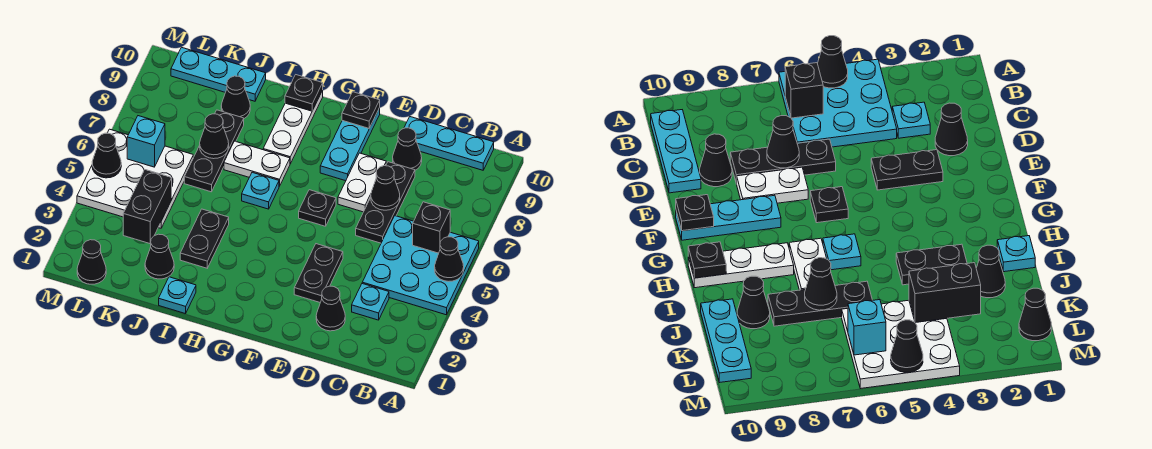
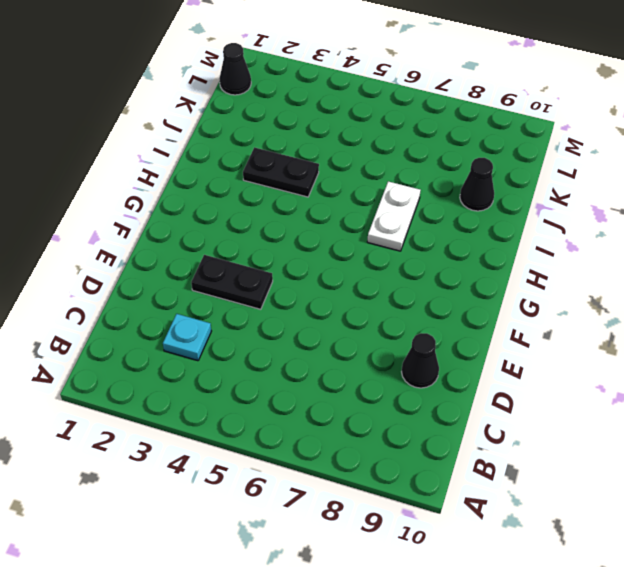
none -> cyan 3x3 plate [362,216,479,315]
none -> cyan 1x3 plate [404,117,494,170]
none -> black 1x1 cone [316,286,345,331]
none -> black 1x3 plate [356,162,415,243]

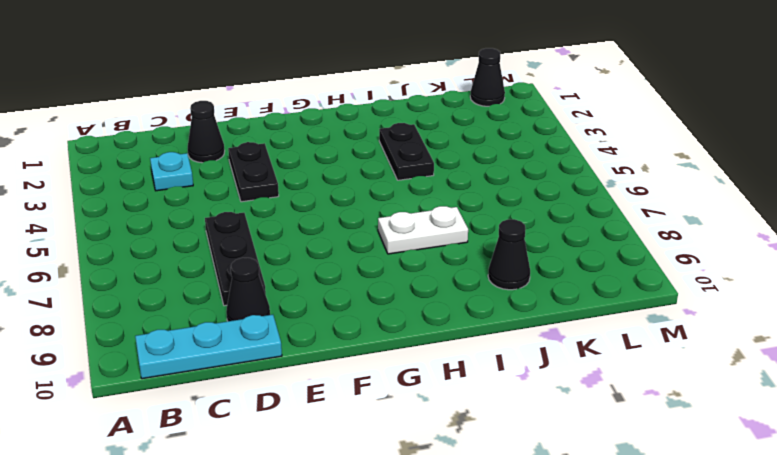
none -> cyan 3x3 plate [362,216,479,315]
none -> white 1x2 plate [338,153,386,212]
none -> black 1x1 plate [299,190,336,226]
none -> cyan 1x3 plate [320,108,380,181]

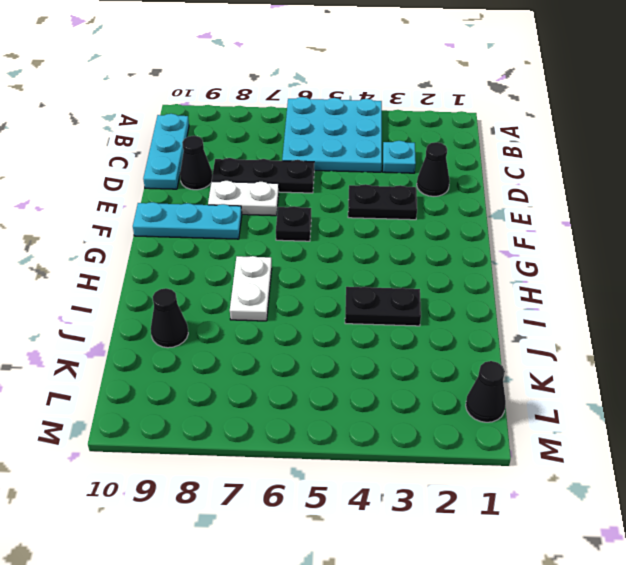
none -> cyan 1x1 plate [242,172,279,209]
none -> white 1x3 plate [263,91,323,164]
none -> cyan 1x1 plate [159,277,196,314]
none -> black 1x1 cone [145,234,174,279]

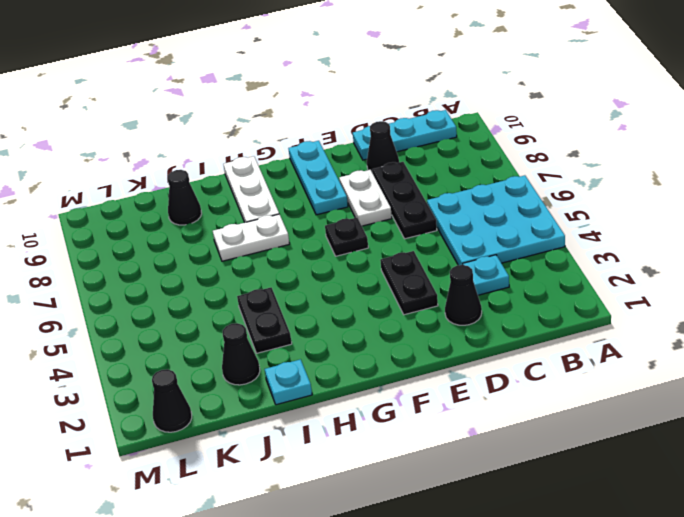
none -> cyan 1x1 plate [242,172,279,209]
none -> black 1x3 plate [184,110,244,192]
none -> cyan 1x3 plate [171,47,266,101]
none -> white 3x3 plate [77,129,193,228]

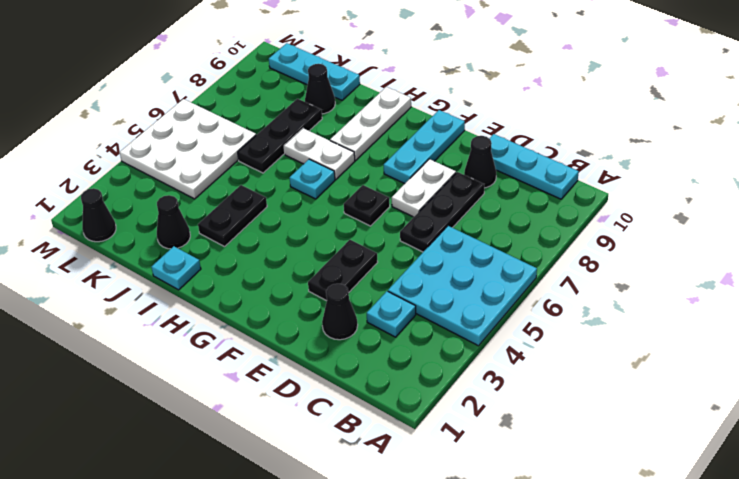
none -> black 1x1 cone [435,237,464,281]
none -> black 1x1 brick [413,202,450,253]
none -> black 1x1 cone [371,166,400,210]
none -> black 1x1 plate [342,92,380,128]

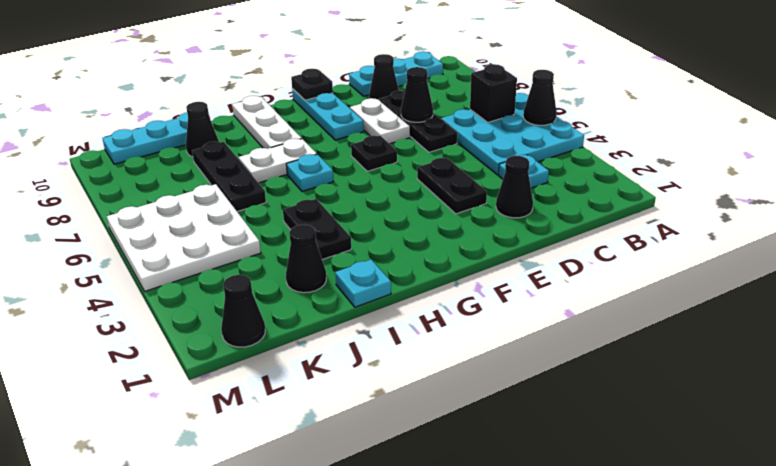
none -> black 1x1 plate [285,75,323,111]
none -> black 1x1 cone [200,114,229,159]
none -> black 1x2 brick [123,170,172,244]
none -> cyan 1x1 brick [127,116,165,167]

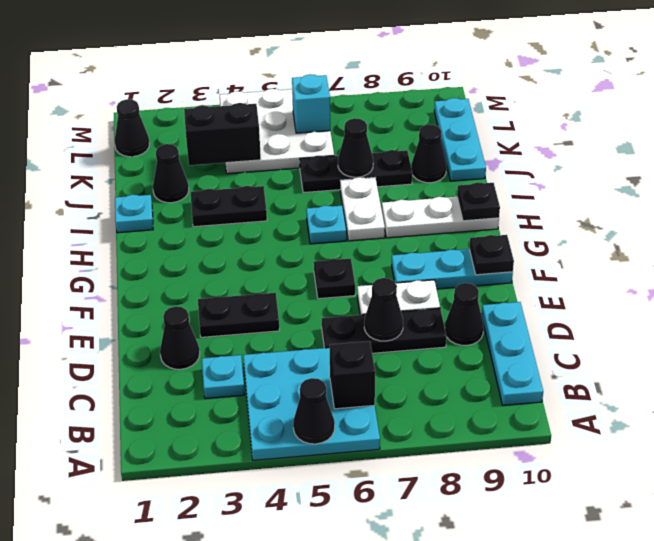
none -> black 1x1 cone [92,133,121,178]

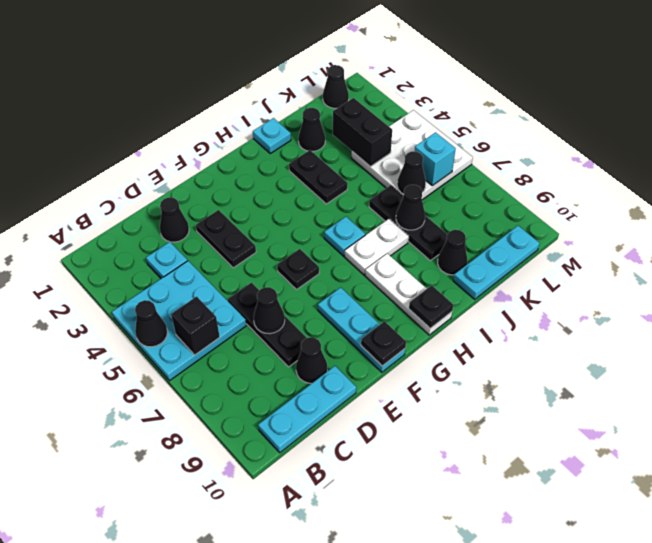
black 1x1 cone [397,151,426,194] -> black 1x1 cone moved to [92,133,121,178]
none -> white 1x2 plate [338,153,386,212]

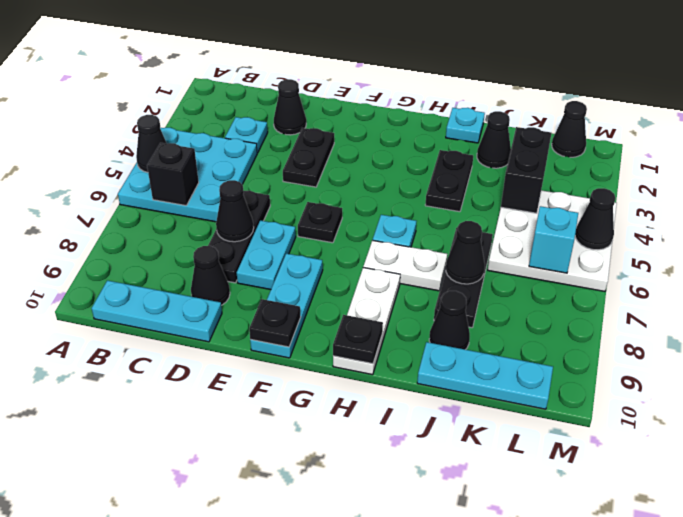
cyan 1x2 plate [237,220,296,290] -> white 1x2 plate [338,153,386,212]

